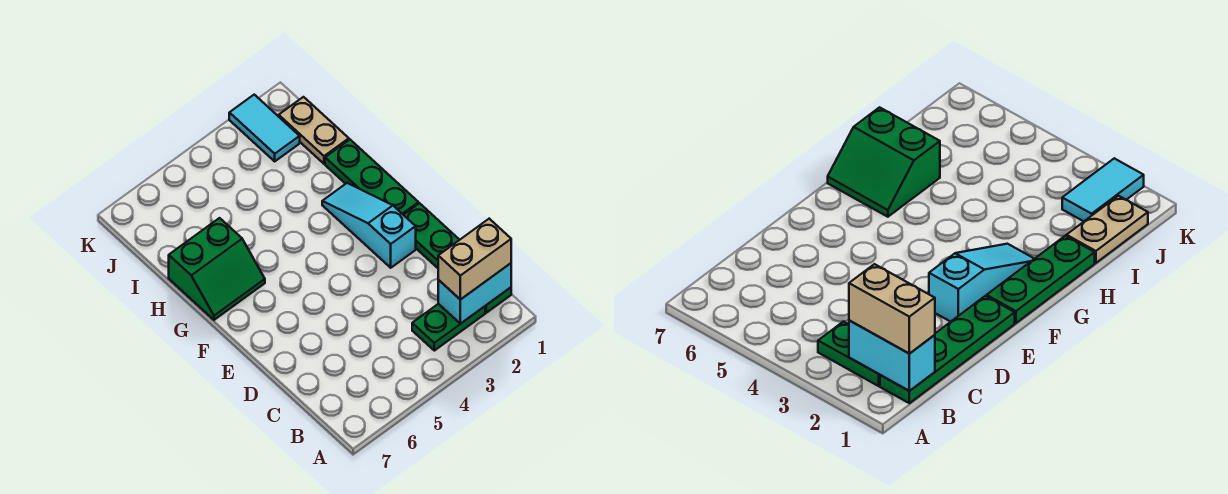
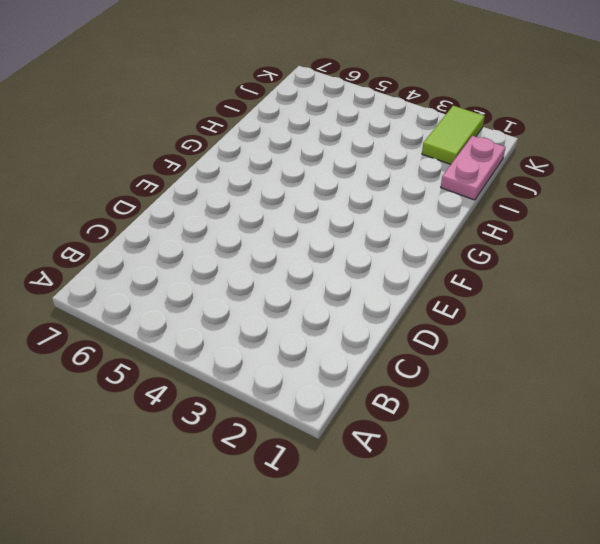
pink 1x2 plate [441,136,506,200] -> tan 1x2 plate [279,97,349,164]
lime 1x2 tile [422,106,485,164] -> cyan 1x2 tile [229,95,300,161]
none -> green 1x4 plate [404,203,511,313]
none -> green 1x2 plate [412,304,485,351]

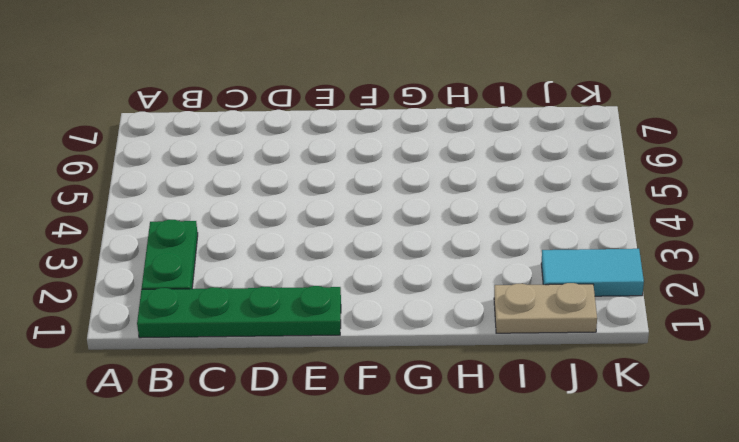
none -> cyan 1x3 slope [322,183,416,268]
none -> green 1x3 plate [325,140,418,215]

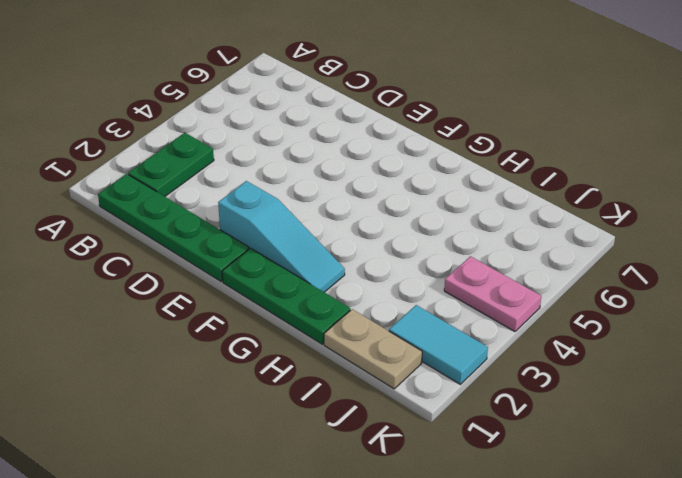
pink 1x2 plate [444,256,541,332] -> none
none -> green 2x2 slope [169,218,265,320]
none -> cyan 1x2 brick [438,263,511,324]

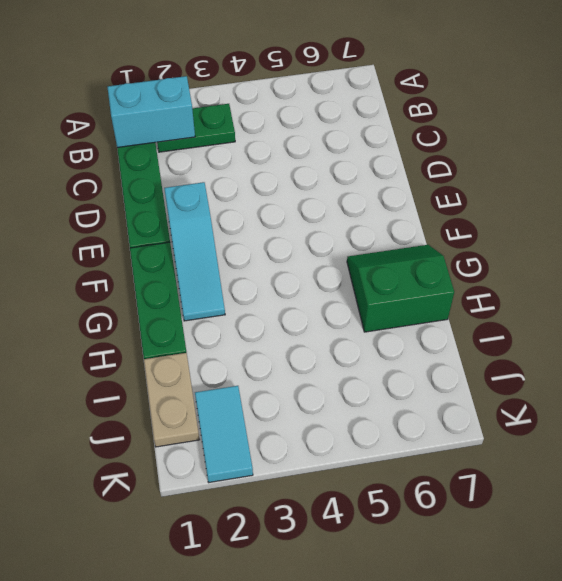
none -> tan 1x2 brick [438,219,511,300]

